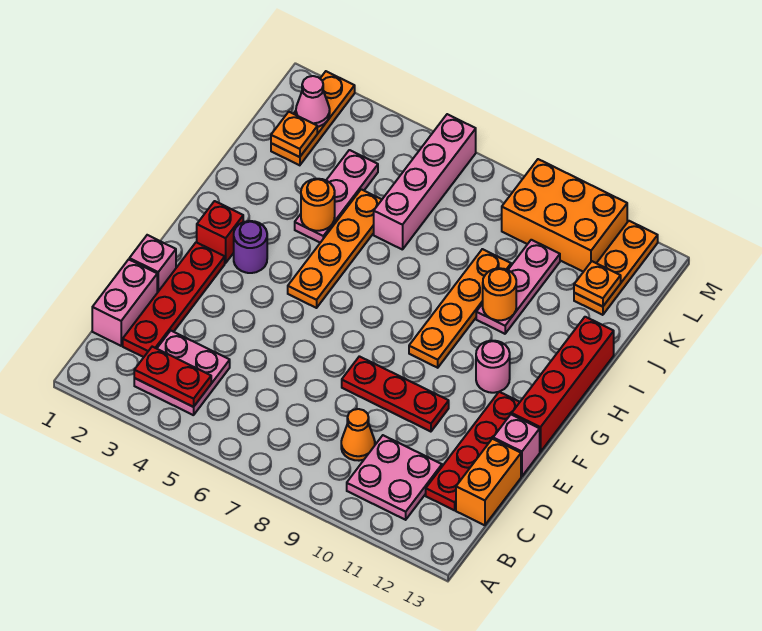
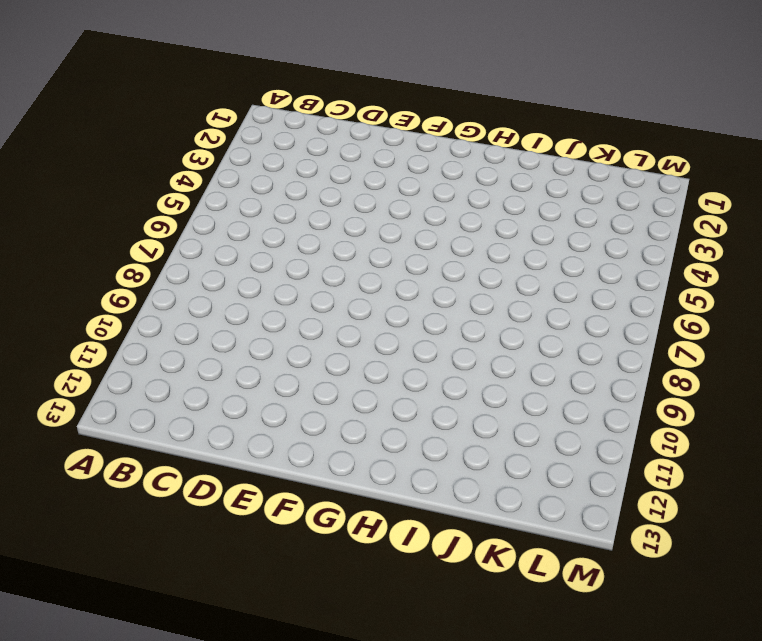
none -> pink 2x2 plate [134,331,230,415]
none -> pink 2x2 plate [347,435,442,520]
none -> pink 1x2 brick [92,259,157,346]

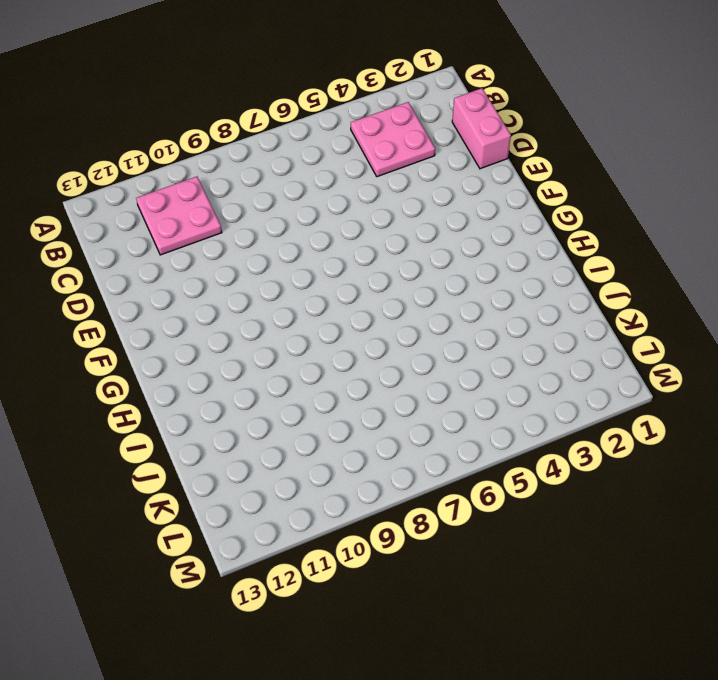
none -> red 1x4 plate [123,242,225,357]
none -> orange 1x1 cone [341,409,375,461]
none -> red 1x4 plate [426,392,520,510]

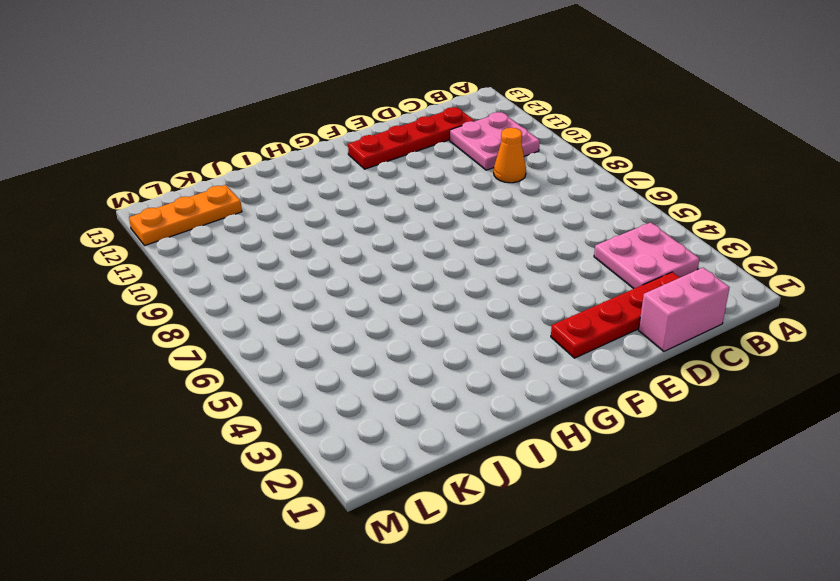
none -> orange 1x2 brick [456,439,521,525]
none -> pink 1x1 brick [129,235,176,293]
none -> red 1x3 plate [342,356,449,432]

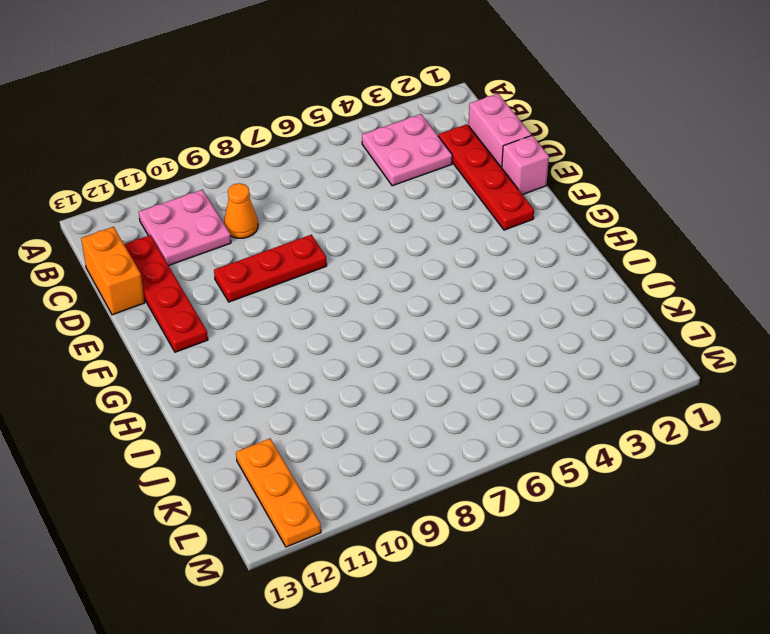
none -> pink 1x1 brick [493,414,540,476]
none -> red 1x4 brick [512,317,614,452]
none -> red 1x1 brick [197,201,243,263]

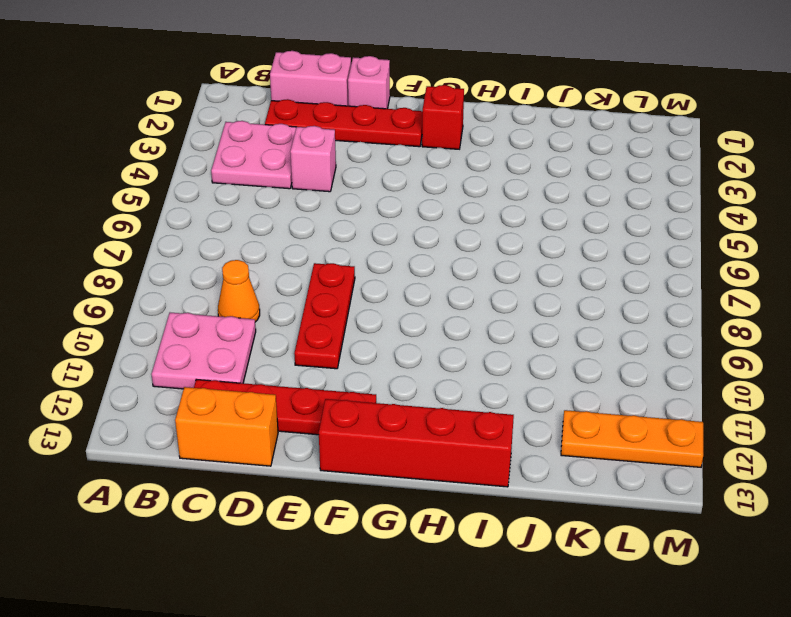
pink 1x1 brick [290,126,336,192] -> pink 1x1 brick moved to [493,414,540,476]
none -> purple 1x1 round brick [234,221,267,273]
none -> orange 1x4 plate [288,189,382,308]
none -> orange 1x4 plate [409,249,511,368]

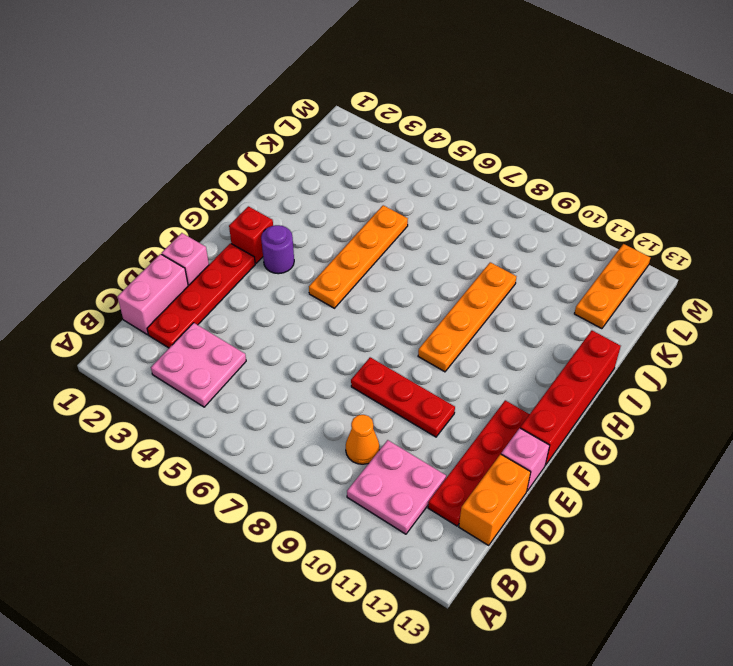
none -> pink 1x1 round brick [476,341,510,393]
none -> pink 1x3 plate [295,150,378,243]
none -> pink 1x3 plate [476,240,560,334]

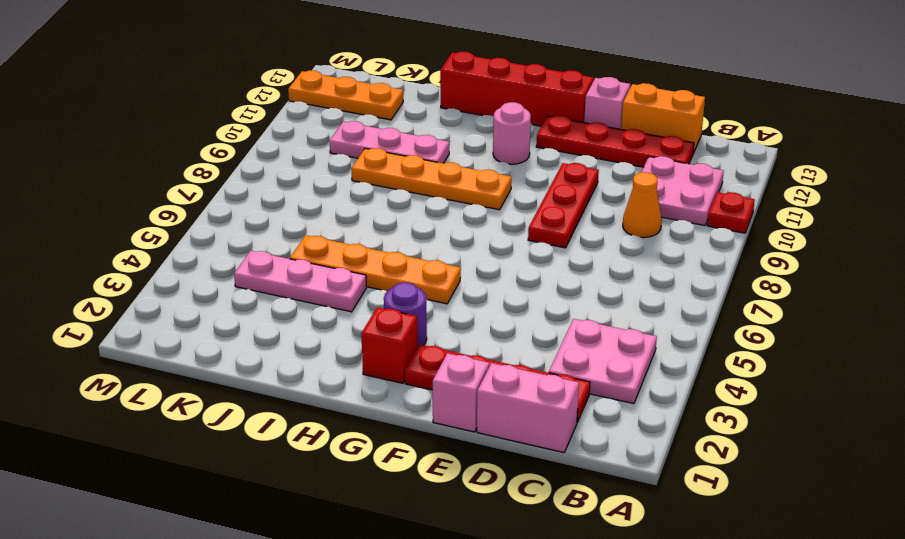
red 1x1 plate [707,192,755,233] -> none
none -> pink 1x4 brick [374,114,476,250]
none -> orange 1x3 plate [271,71,355,165]
none -> orange 2x3 brick [502,159,627,272]

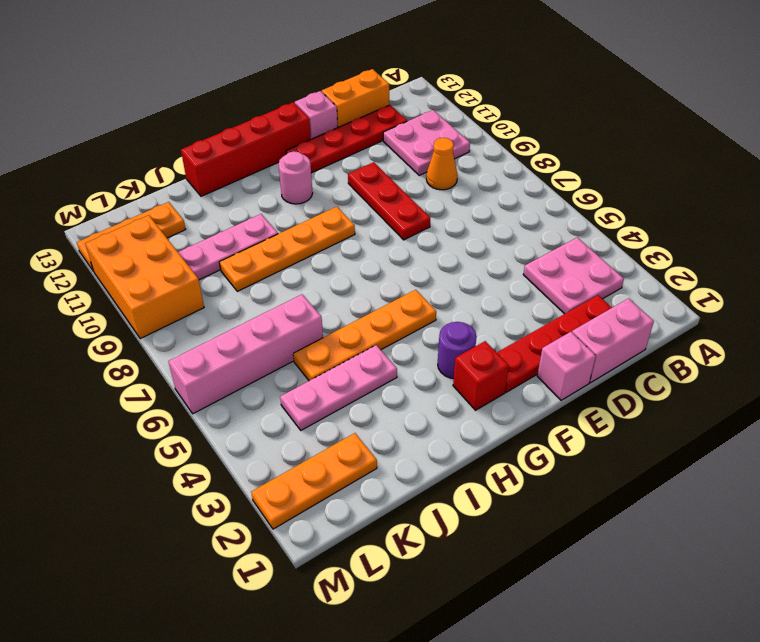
none -> red 1x2 plate [134,347,211,407]
none -> orange 1x1 round brick [301,179,335,231]
none -> orange 1x1 round brick [483,268,516,320]

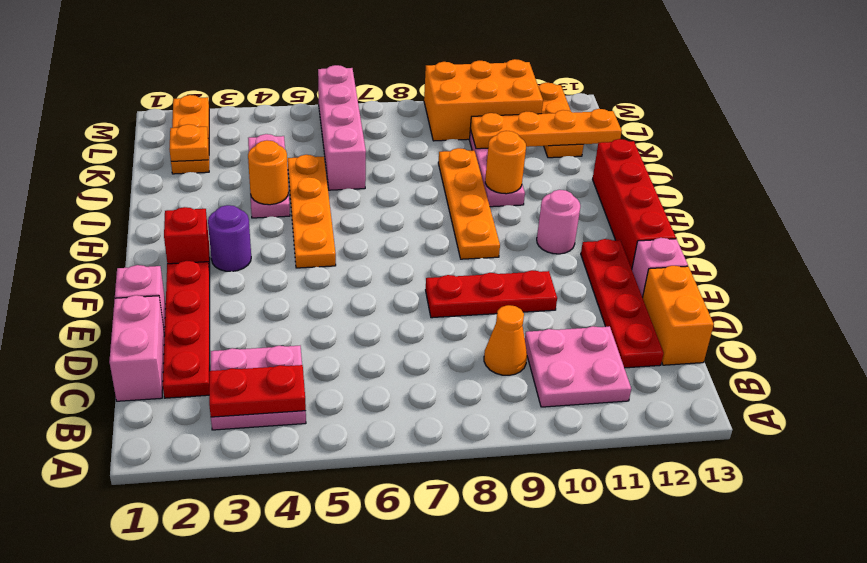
orange 1x4 plate [470,109,622,149] -> orange 1x1 plate [574,261,621,307]
none -> pink 1x1 cone [296,76,330,127]

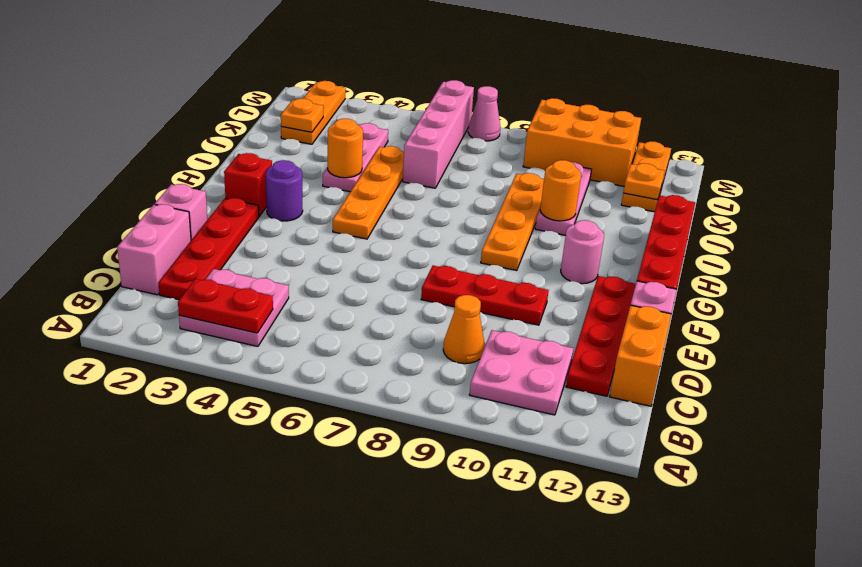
pink 1x1 cone [468,86,501,141] -> pink 1x1 cone moved to [296,76,330,127]

